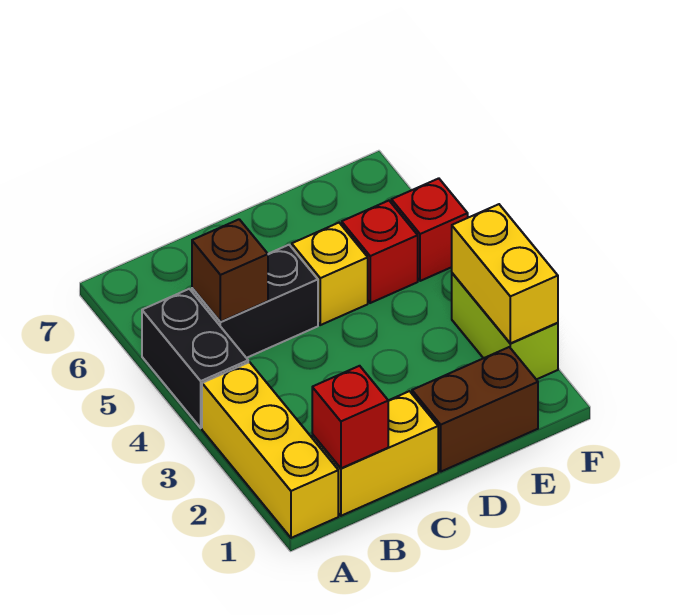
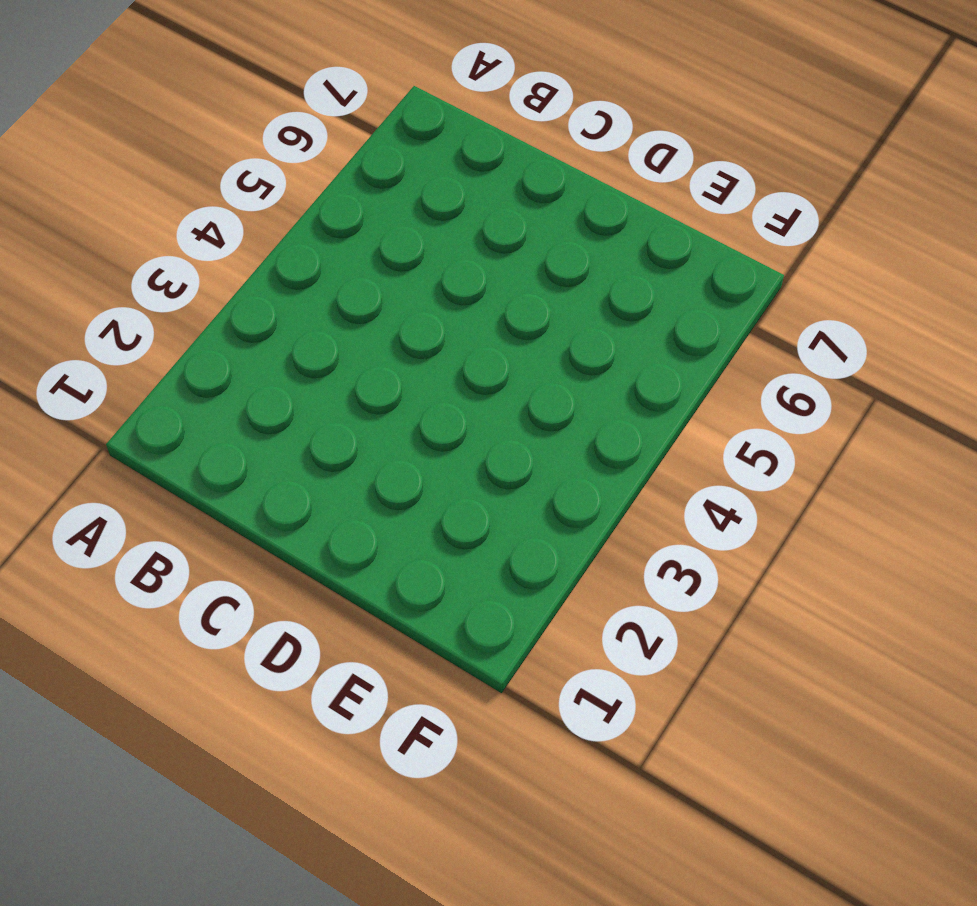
none -> yellow 1x3 brick [202,362,338,538]
none -> black 1x2 brick [142,289,248,428]
none -> yellow 1x2 brick [312,391,438,516]

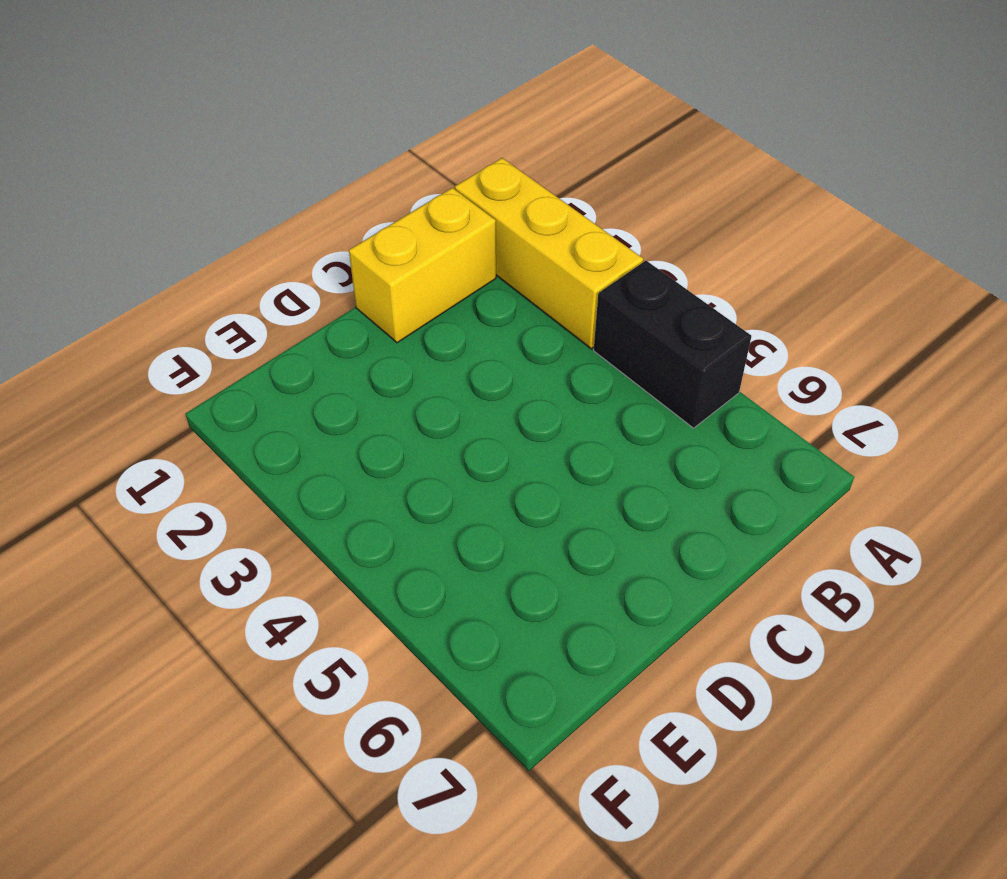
none -> black 1x2 brick [192,245,318,358]
none -> brown 1x2 brick [412,347,538,472]
none -> yellow 1x1 brick [292,223,368,325]

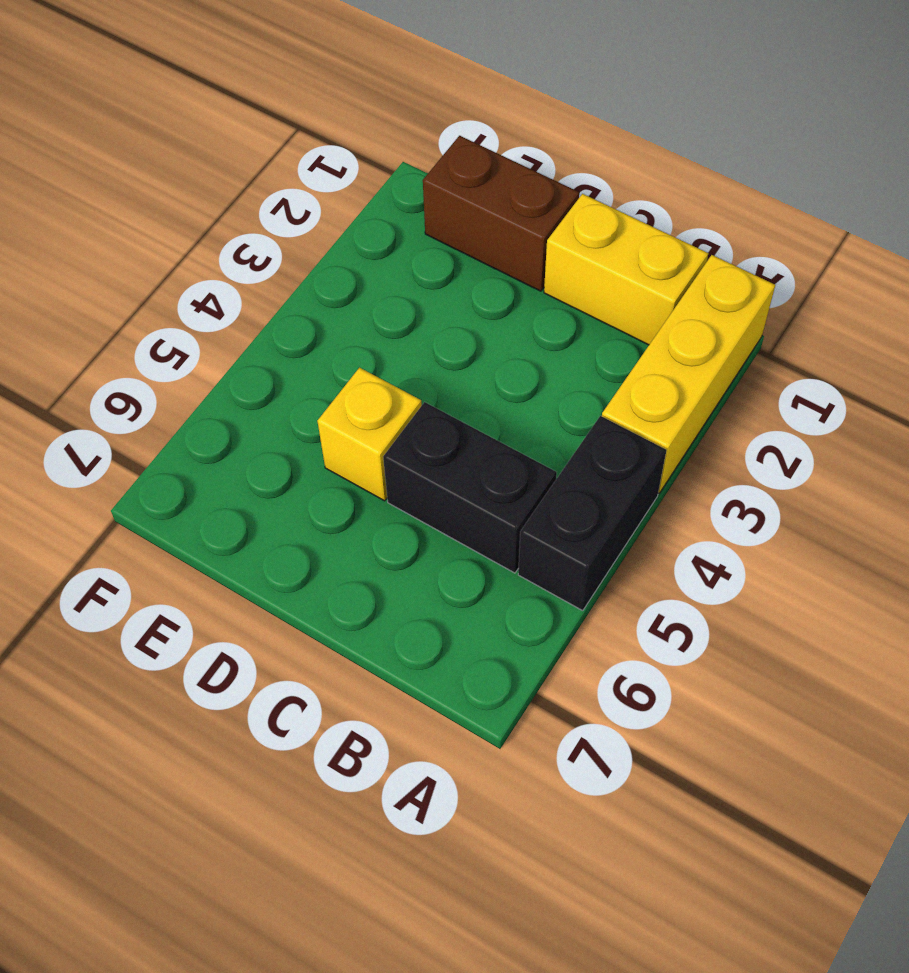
none -> red 1x1 brick [342,201,418,303]
none -> lime 1x2 brick [452,273,558,379]
none -> red 1x1 brick [391,178,468,281]

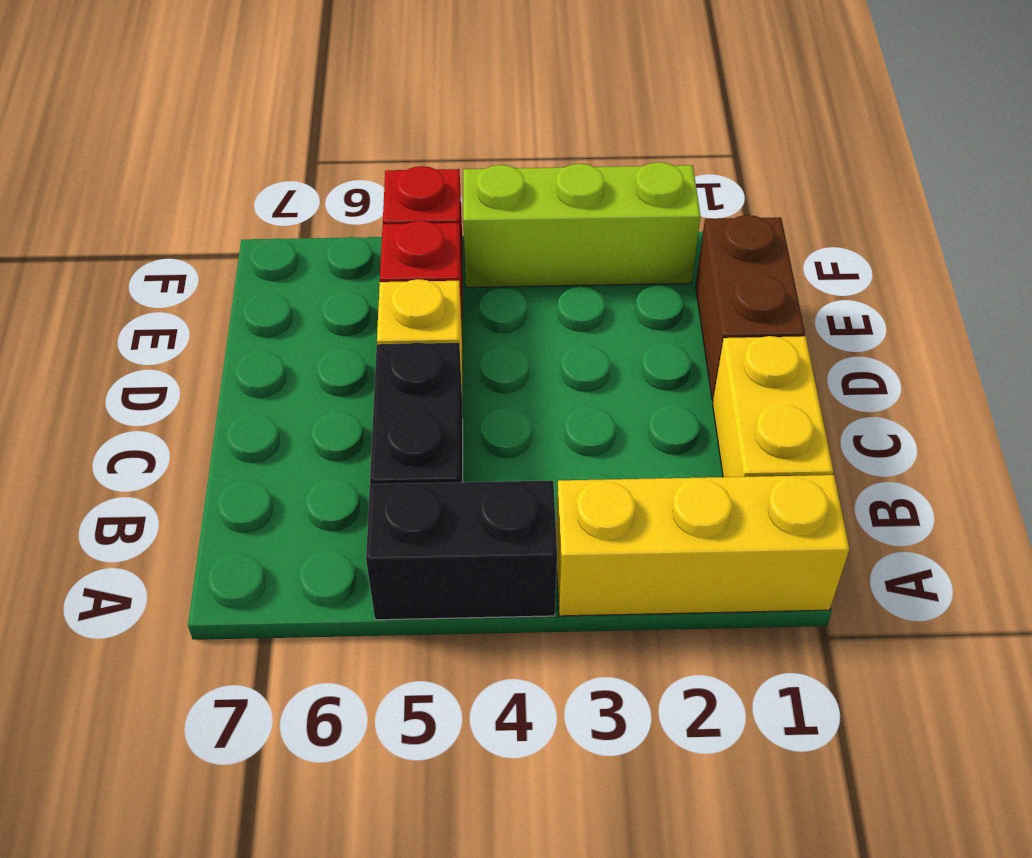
lime 1x3 brick [463,162,701,287] -> lime 1x2 brick [452,273,558,379]
none -> red 1x1 brick [312,366,388,468]
none -> brown 1x1 brick [192,219,268,322]
none -> yellow 1x2 brick [452,204,558,343]

